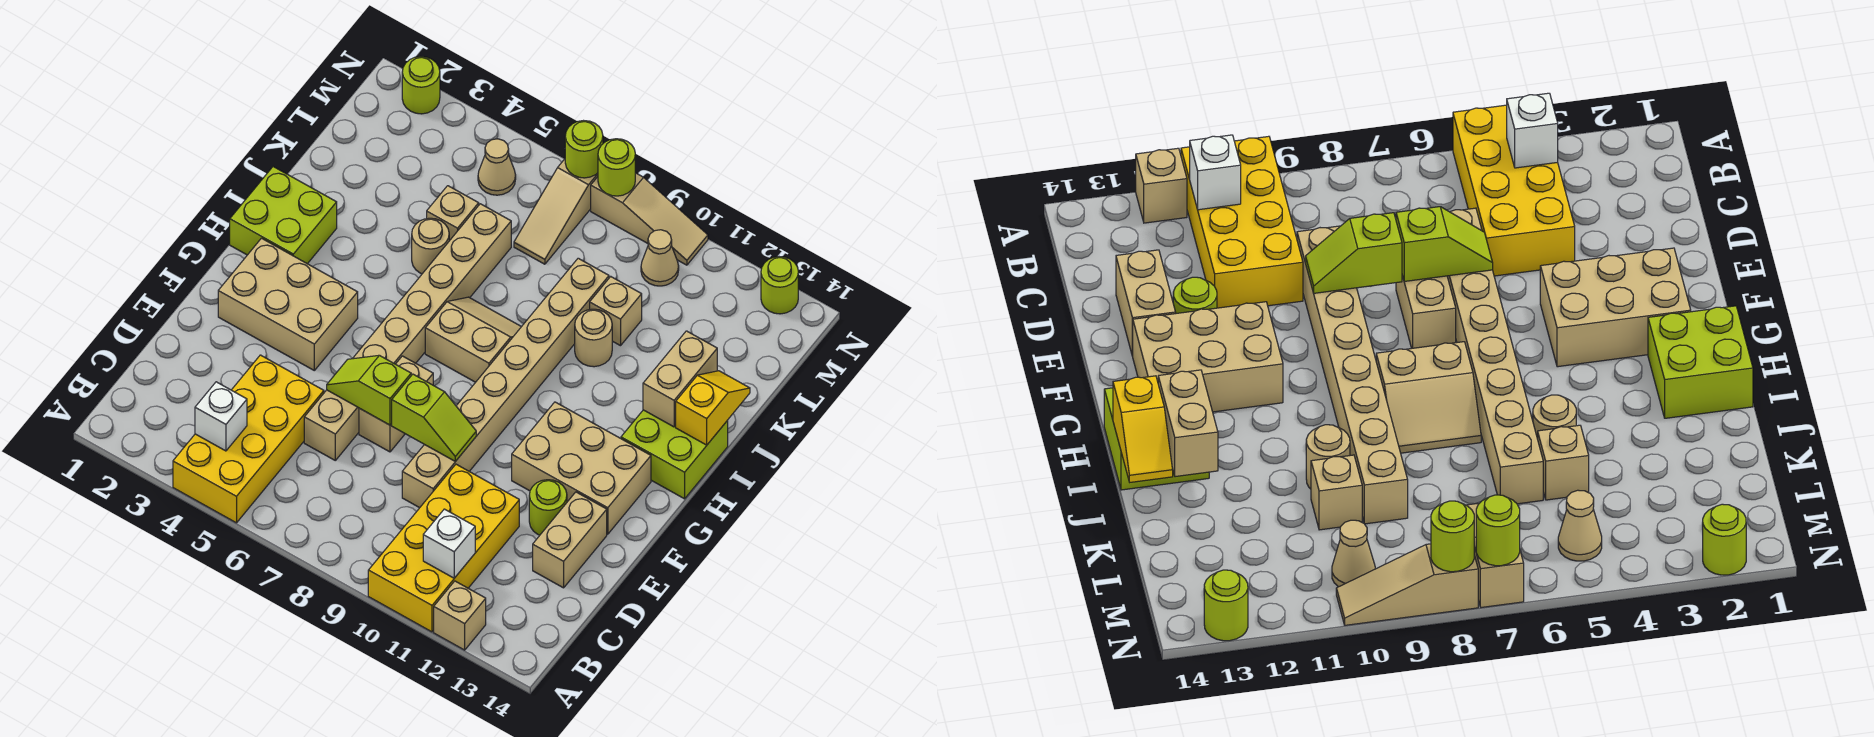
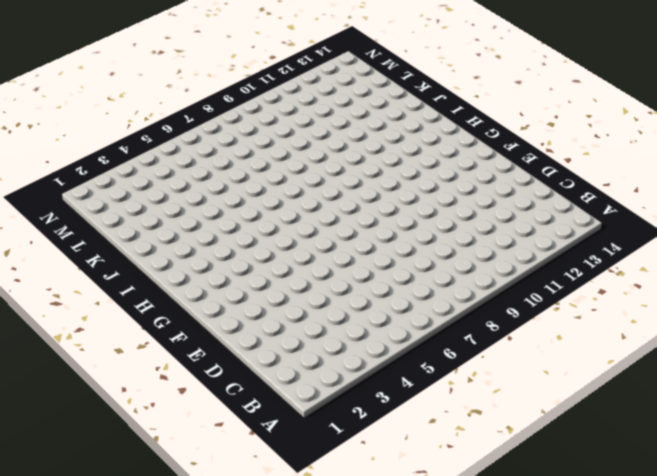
none -> yellow 2x4 brick [173,355,324,523]
none -> yellow 2x4 brick [368,464,519,632]
none -> tan 1x1 brick [434,581,486,650]
none -> tan 1x8 brick [304,204,511,460]

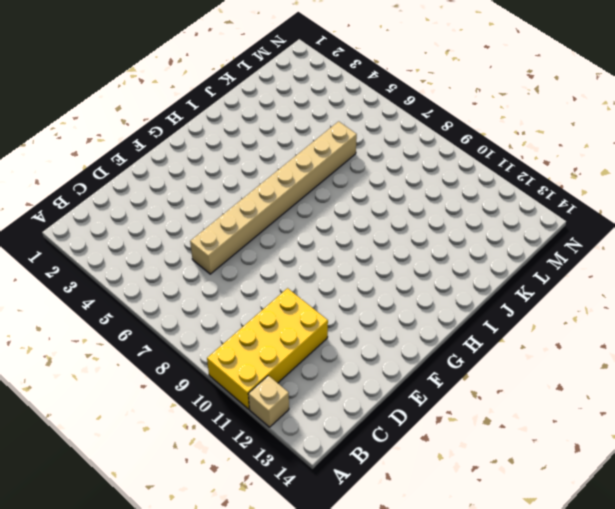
none -> yellow 2x4 brick [173,355,324,523]
none -> tan 1x8 brick [402,258,609,508]
none -> tan 1x2 brick [533,492,607,588]
none -> tan 1x2 brick [359,356,433,452]

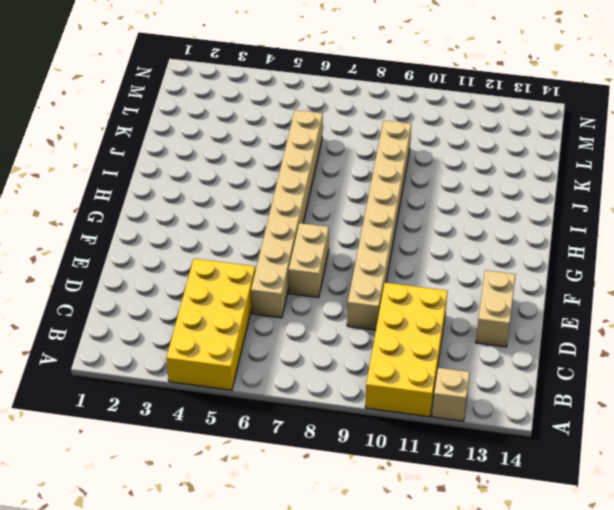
none -> lime 1x1 round brick [529,480,567,535]
none -> tan 2x3 brick [218,238,358,370]
none -> tan 2x3 brick [512,402,651,534]
none -> lime 2x2 brick [230,167,337,264]

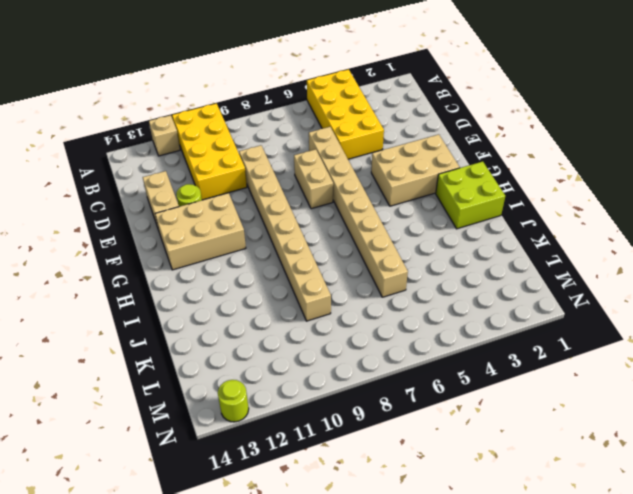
none -> tan 2x2 slope [425,297,521,382]
none -> lime 2x2 brick [621,410,728,499]
none -> tan 1x1 round brick [412,218,449,274]
none -> tan 1x1 round brick [575,309,612,367]

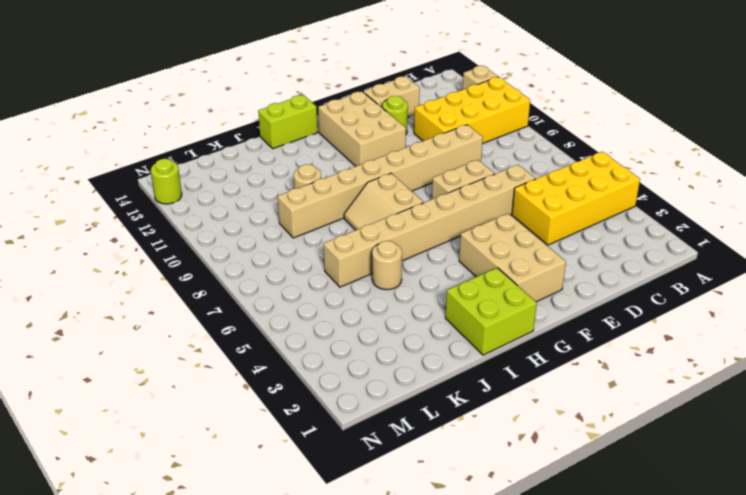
lime 1x2 brick [258,95,317,149] -> lime 2x2 brick [621,410,728,499]
none -> tan 1x1 brick [427,186,479,241]
none -> tan 1x1 brick [590,277,642,346]
none -> tan 1x3 slope [514,159,598,264]
none -> tan 1x1 cone [478,139,516,195]

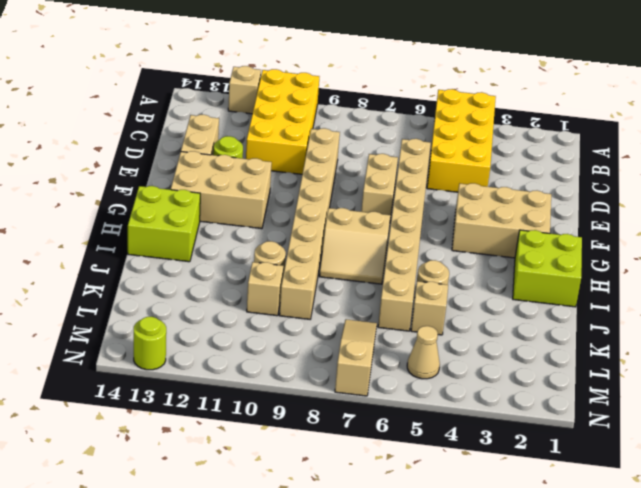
none -> tan 1x1 cone [641,230,679,286]
none -> lime 1x1 round brick [402,57,440,114]
none -> tan 1x3 slope [591,173,708,265]
none -> white 1x1 brick [195,382,247,451]

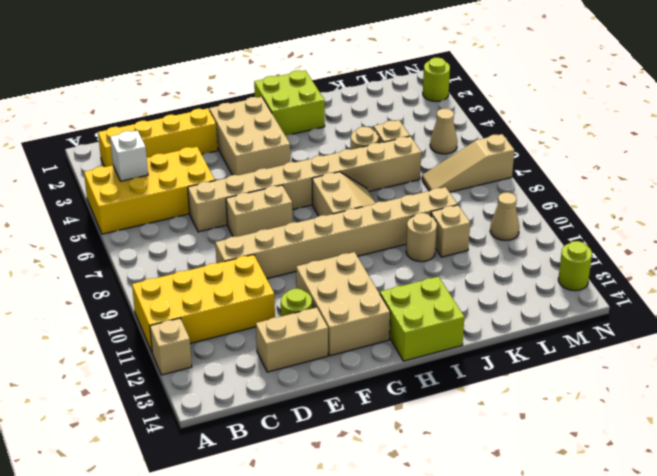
yellow 1x4 brick [98,108,218,167] -> none
none -> tan 1x3 slope [591,173,708,265]
none -> white 1x1 brick [423,509,475,578]
none -> lime 1x2 slope [327,355,411,425]
none -> lime 1x2 slope [392,374,476,461]

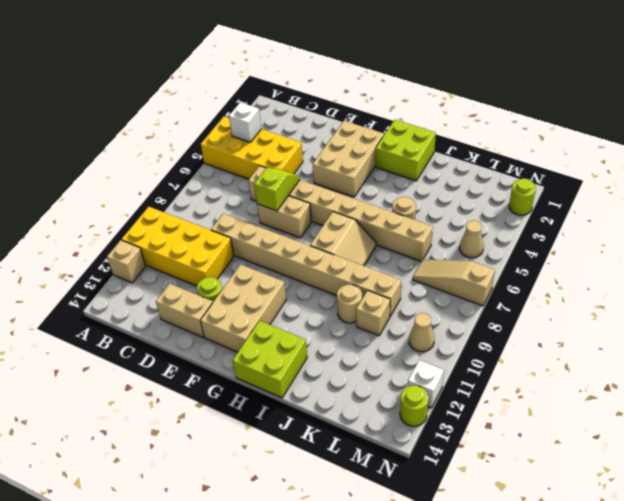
white 1x1 brick [408,360,444,408] -> white 1x1 brick moved to [423,509,475,578]
none -> tan 1x1 brick [427,186,479,241]
none -> tan 1x3 slope [591,173,708,265]
none -> lime 1x2 slope [392,374,476,461]
none -> tan 1x2 brick [643,331,717,427]

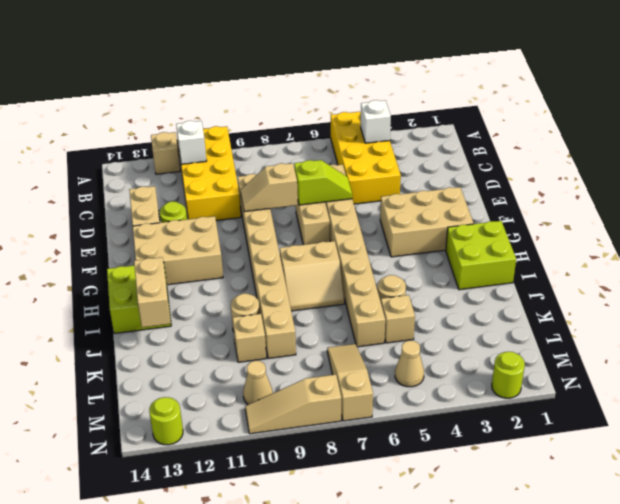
tan 1x2 slope [241,163,298,212] -> lime 1x2 slope [392,374,476,461]
none -> yellow 1x2 slope [676,371,750,445]
none -> lime 1x1 round brick [565,121,603,178]
none -> lime 1x1 round brick [598,139,635,196]

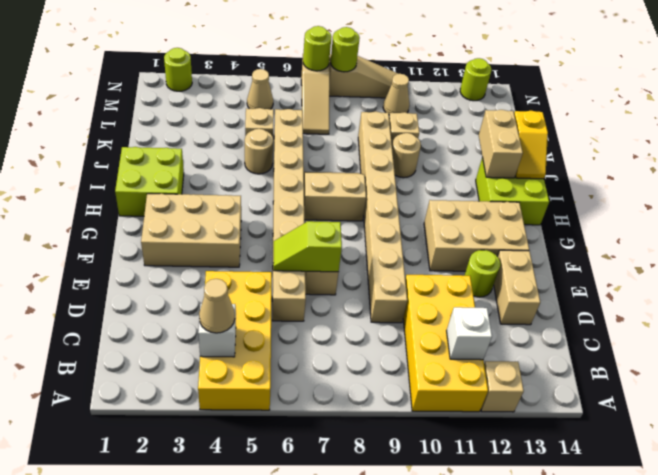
tan 1x1 cone [199,279,235,333] -> none
yellow 1x2 slope [514,111,548,179] -> yellow 1x2 slope turned to [676,371,750,445]
none -> lime 1x2 slope [392,374,476,461]

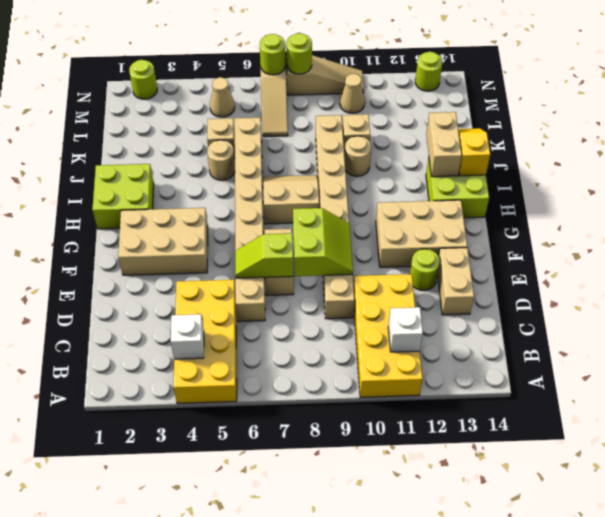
lime 2x2 slope [293,208,353,276] -> lime 1x2 slope [392,374,476,461]
none -> tan 1x1 brick [434,581,486,650]

